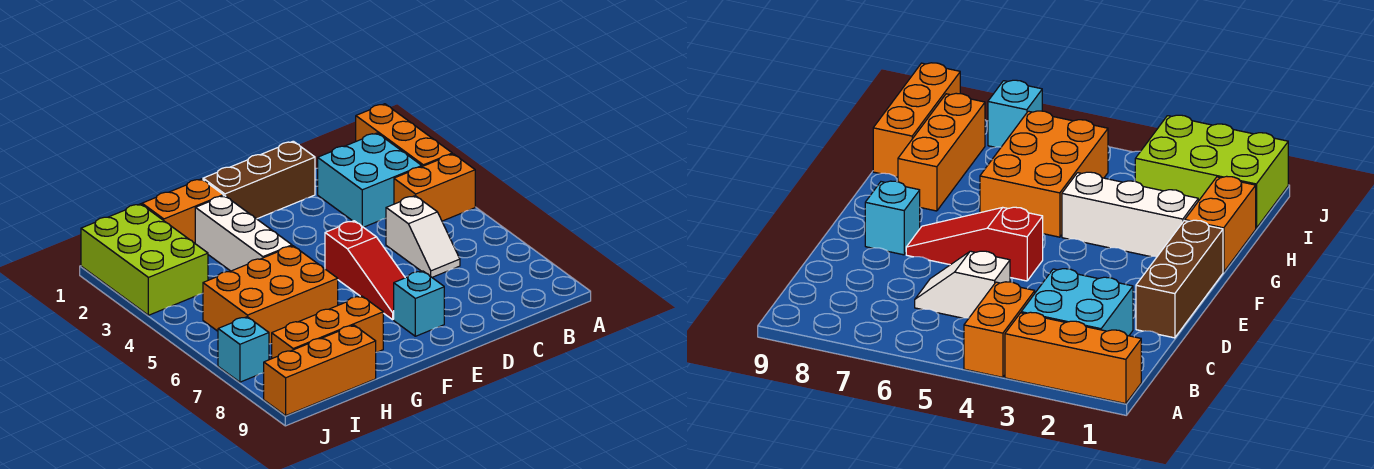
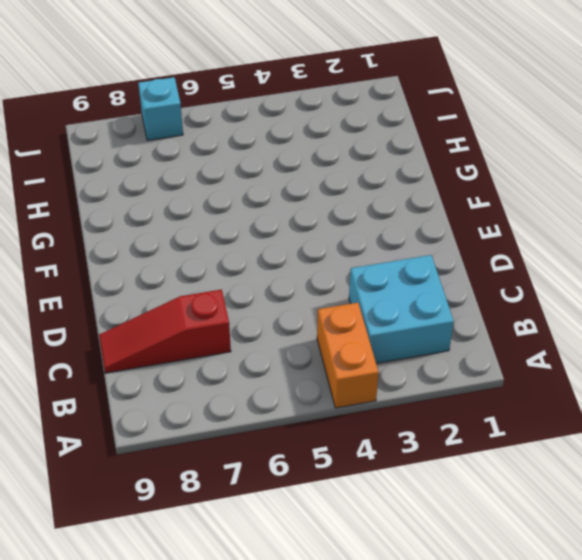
red 1x3 slope [99,289,231,373] -> red 1x3 slope moved to [325,221,405,320]
none -> orange 1x3 brick [356,104,452,167]
none -> white 1x2 slope [386,196,460,277]
none -> brown 1x3 brick [203,141,315,219]

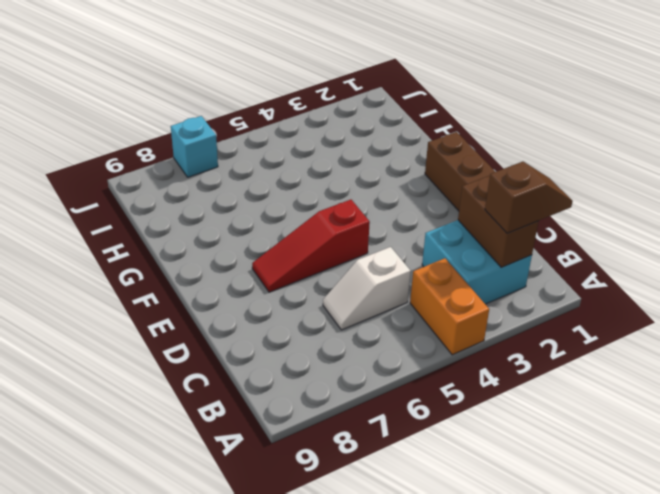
brown 1x2 slope [485,162,573,233] -> none
brown 1x2 brick [458,176,539,267] -> none
none -> orange 1x3 brick [356,104,452,167]
none -> cyan 1x1 brick [394,271,444,336]
none -> orange 1x2 brick [142,179,223,243]

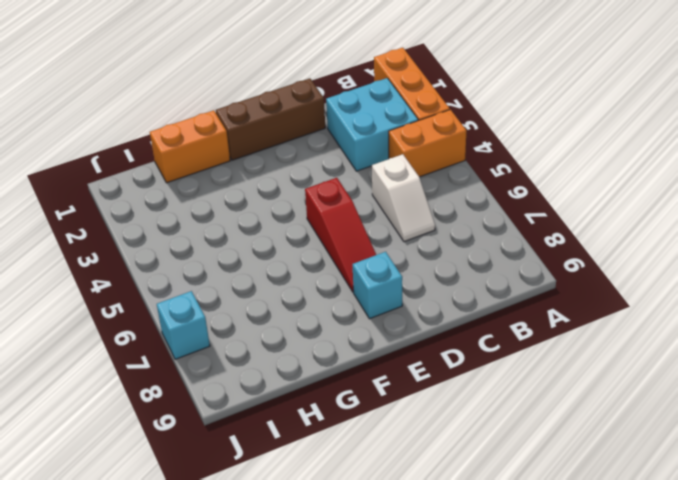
none -> white 1x3 brick [195,196,292,271]
none -> orange 2x3 brick [203,246,338,344]
none -> orange 1x3 brick [271,296,383,358]

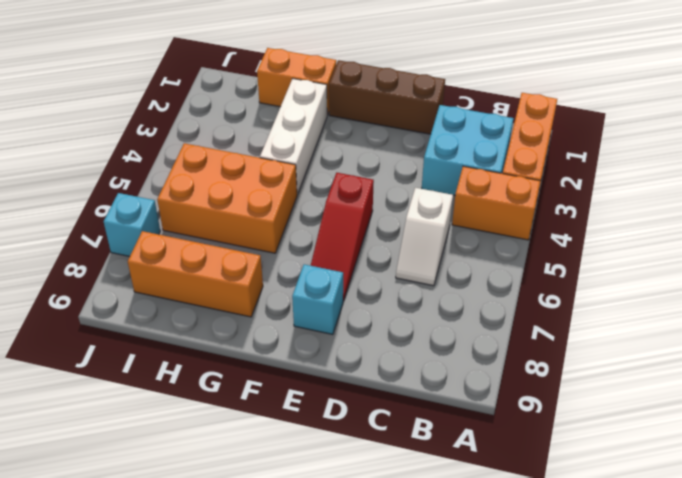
none -> orange 1x3 brick [264,325,376,416]
none -> lime 2x3 brick [81,204,208,315]

